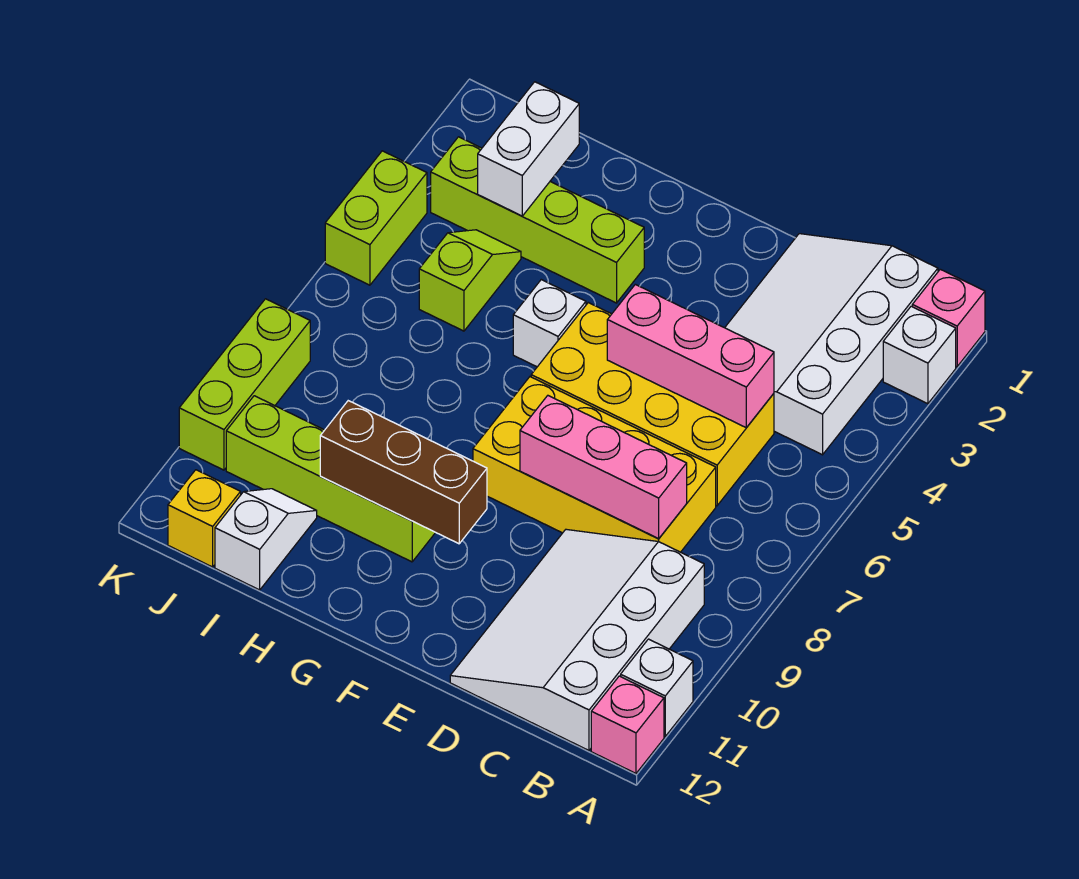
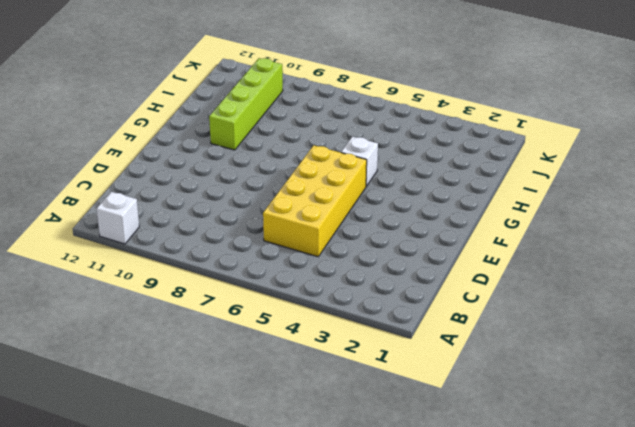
none -> pink 1x1 brick [912,269,985,367]
none -> white 1x1 brick [883,306,956,404]
none -> pink 1x1 brick [591,676,664,773]

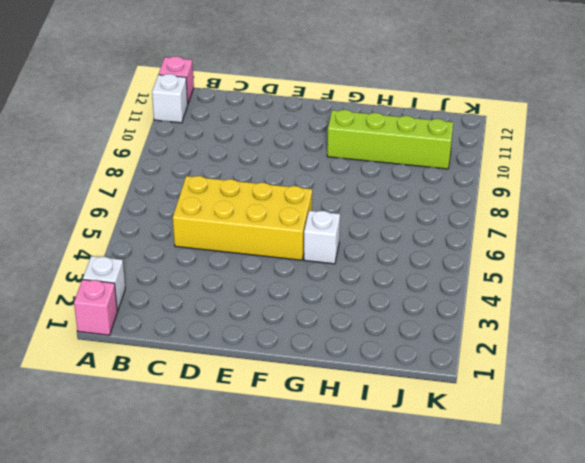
none -> white 3x4 slope [725,234,938,455]
none -> white 3x4 slope [450,529,704,750]
none -> yellow 2x4 brick [473,377,716,552]

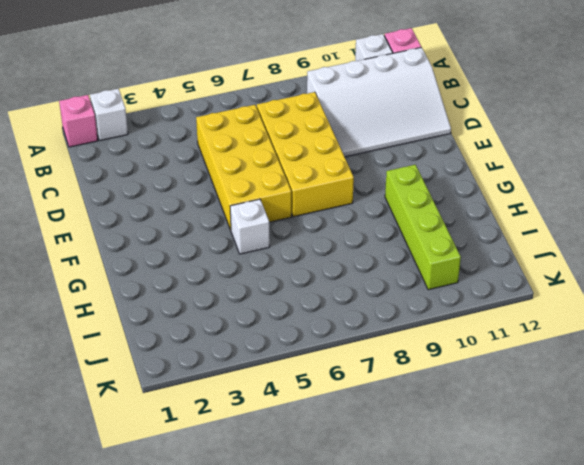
none -> white 3x4 slope [725,234,938,455]
none -> lime 1x4 brick [431,137,644,303]
none -> lime 1x2 slope [419,230,521,331]

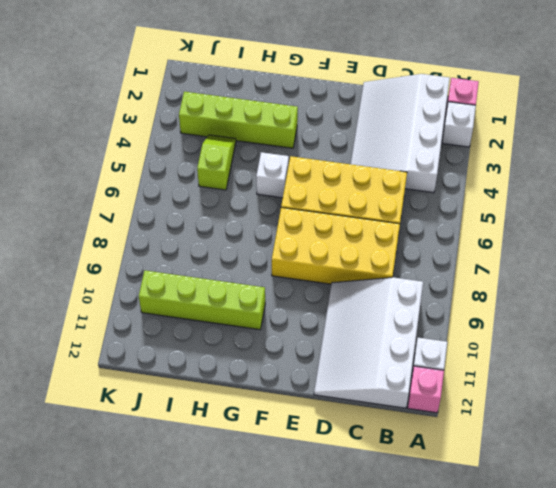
none -> white 1x2 slope [215,489,317,590]
none -> yellow 1x1 brick [168,470,241,567]
none -> lime 1x2 brick [325,151,427,285]

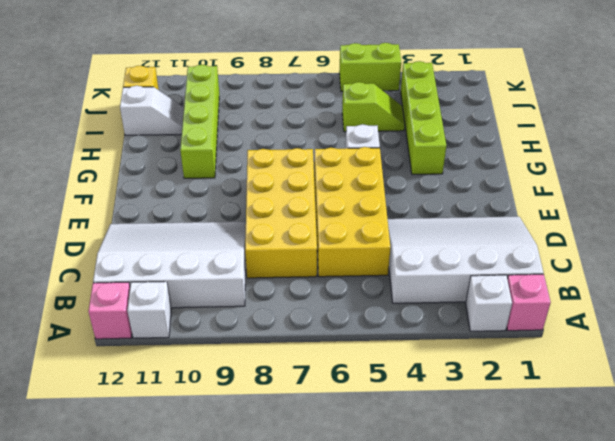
none -> lime 1x3 brick [179,299,310,470]
none -> pink 1x3 brick [607,284,774,428]
none -> pink 1x3 brick [520,396,687,539]

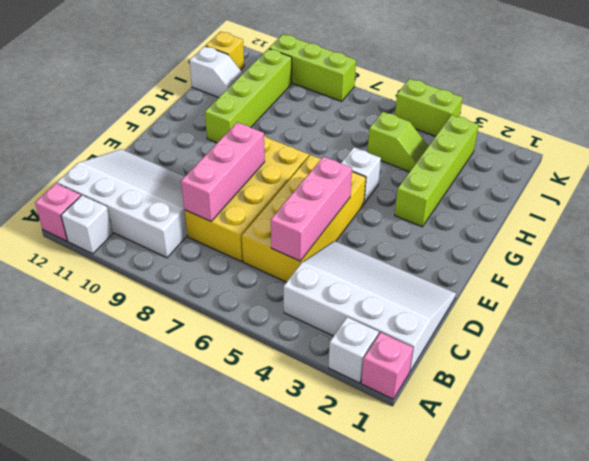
none -> brown 1x3 brick [320,401,487,544]
none -> white 1x2 brick [478,82,579,216]

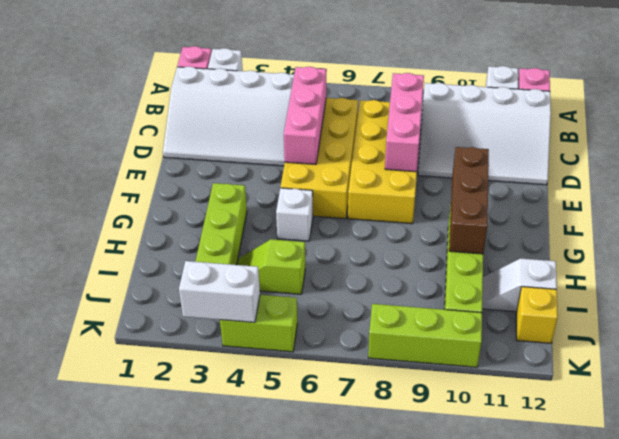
white 1x2 brick [179,261,260,322] -> white 1x2 brick moved to [478,82,579,216]

